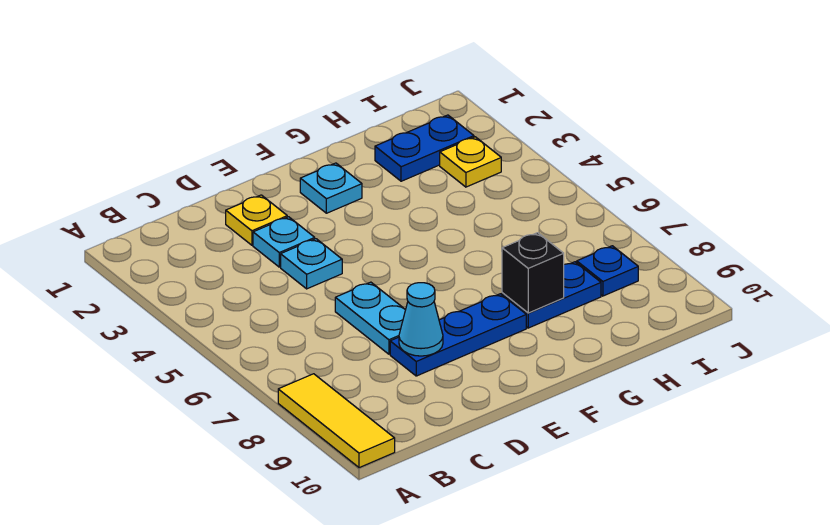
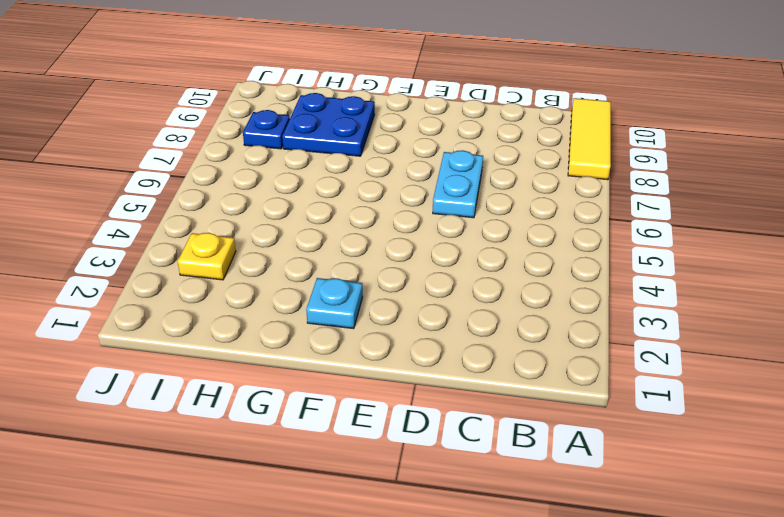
blue 2x2 plate [282,93,375,156] -> blue 1x2 plate [502,262,601,328]
none -> yellow 1x1 plate [226,195,287,245]
none -> cyan 1x1 plate [253,217,315,267]
none -> cyan 1x1 plate [281,239,342,289]

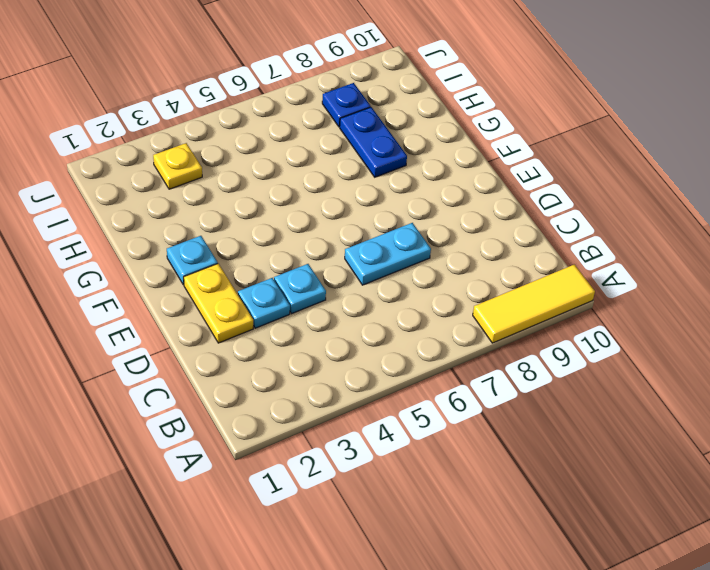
yellow 1x2 plate [184,264,253,343] -> yellow 1x1 plate [226,195,287,245]
none -> blue 1x3 plate [390,294,526,376]
none -> blue 1x2 plate [375,115,474,181]
none -> cyan 1x1 cone [399,283,443,356]

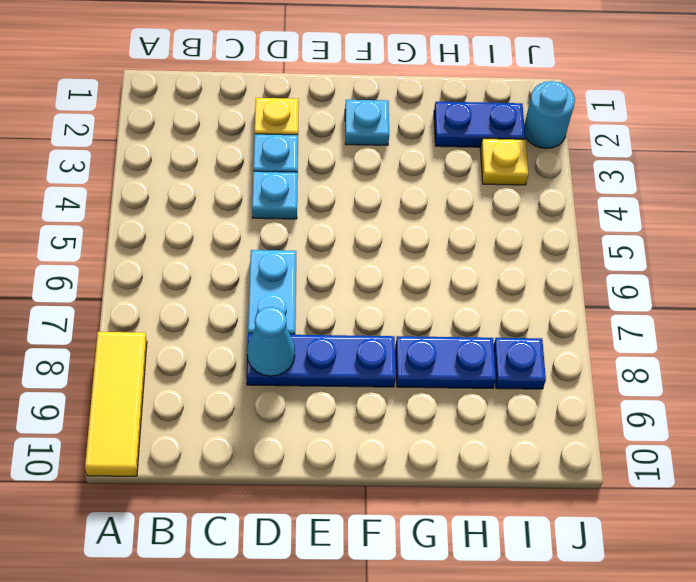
cyan 1x1 round brick [524,81,575,149] -> none
none -> black 1x1 brick [502,233,564,313]

